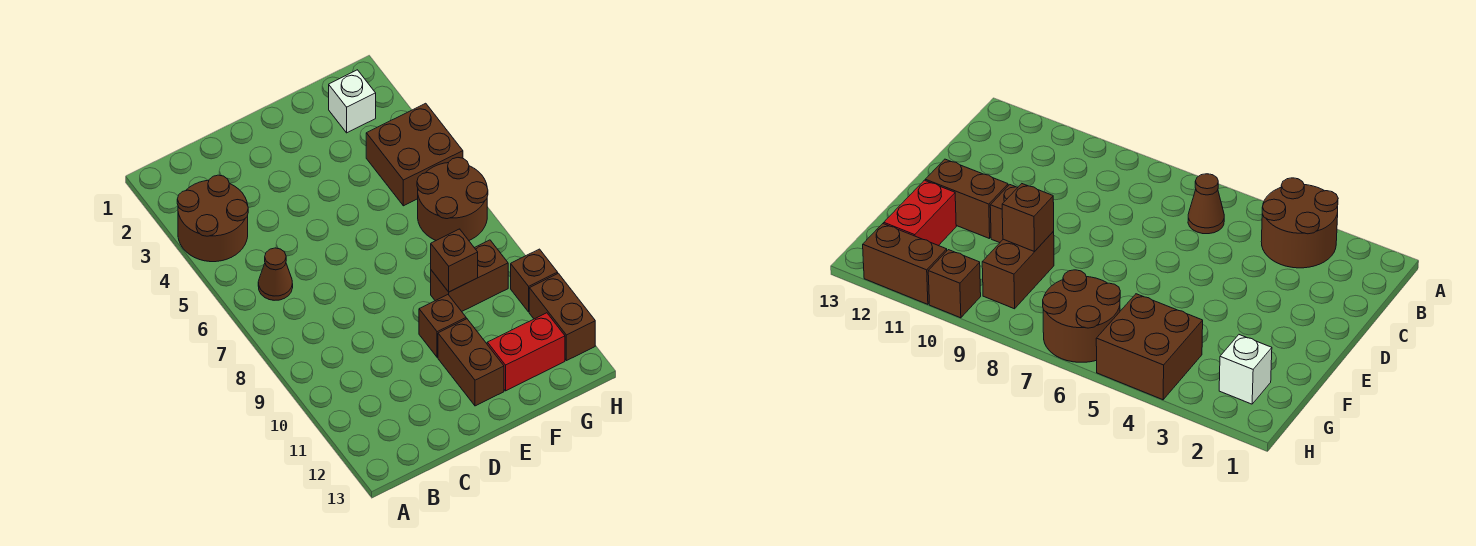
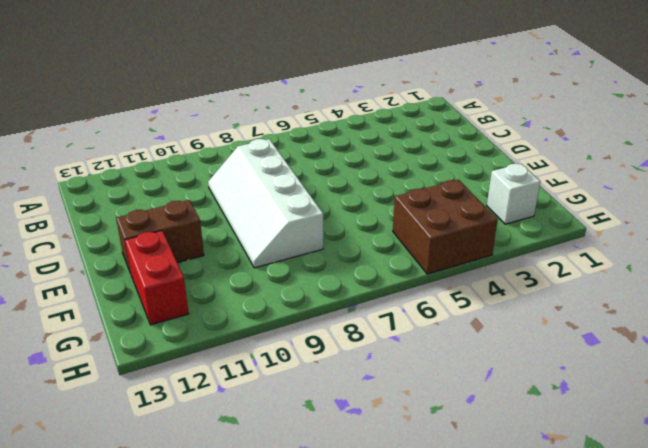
white 2x4 slope [208,139,323,268] -> brown 1x2 brick [431,240,508,311]
none -> brown 2x2 round brick [177,175,248,262]
none -> brown 1x1 cone [258,248,293,300]
none -> brown 1x1 brick [419,295,466,357]

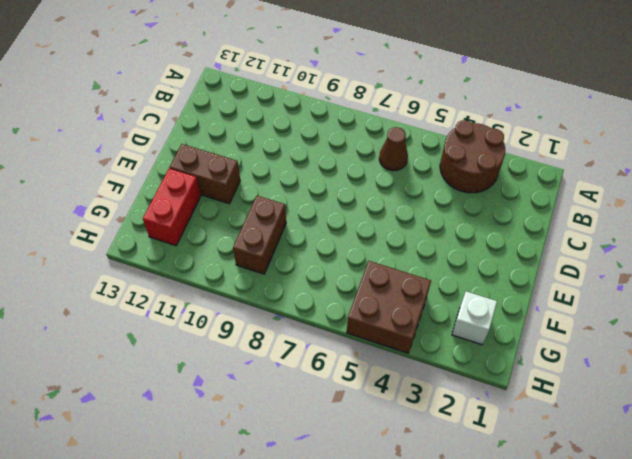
none -> brown 1x1 brick [419,295,466,357]
none -> brown 2x2 round brick [417,158,488,240]
none -> brown 1x1 brick [511,249,558,312]

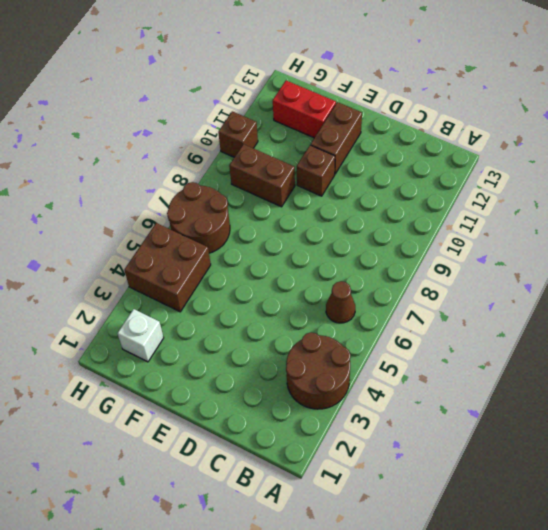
none -> brown 1x2 brick [529,273,595,361]
none -> brown 1x1 brick [431,229,478,292]

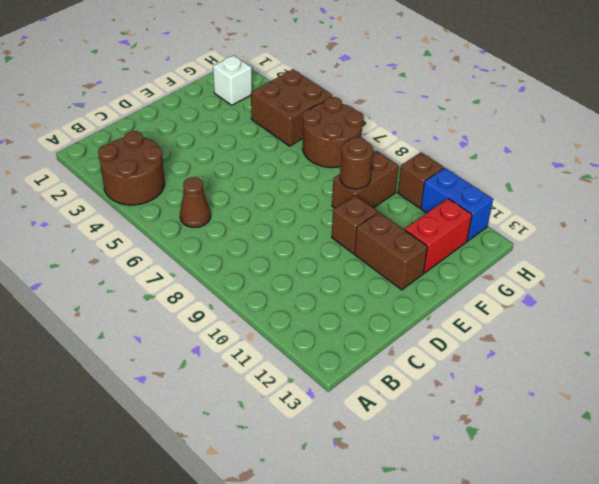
brown 1x1 round brick [340,138,373,189] -> brown 1x1 brick [431,229,478,292]
blue 1x2 brick [421,168,493,241] -> brown 1x2 brick [529,273,595,361]

